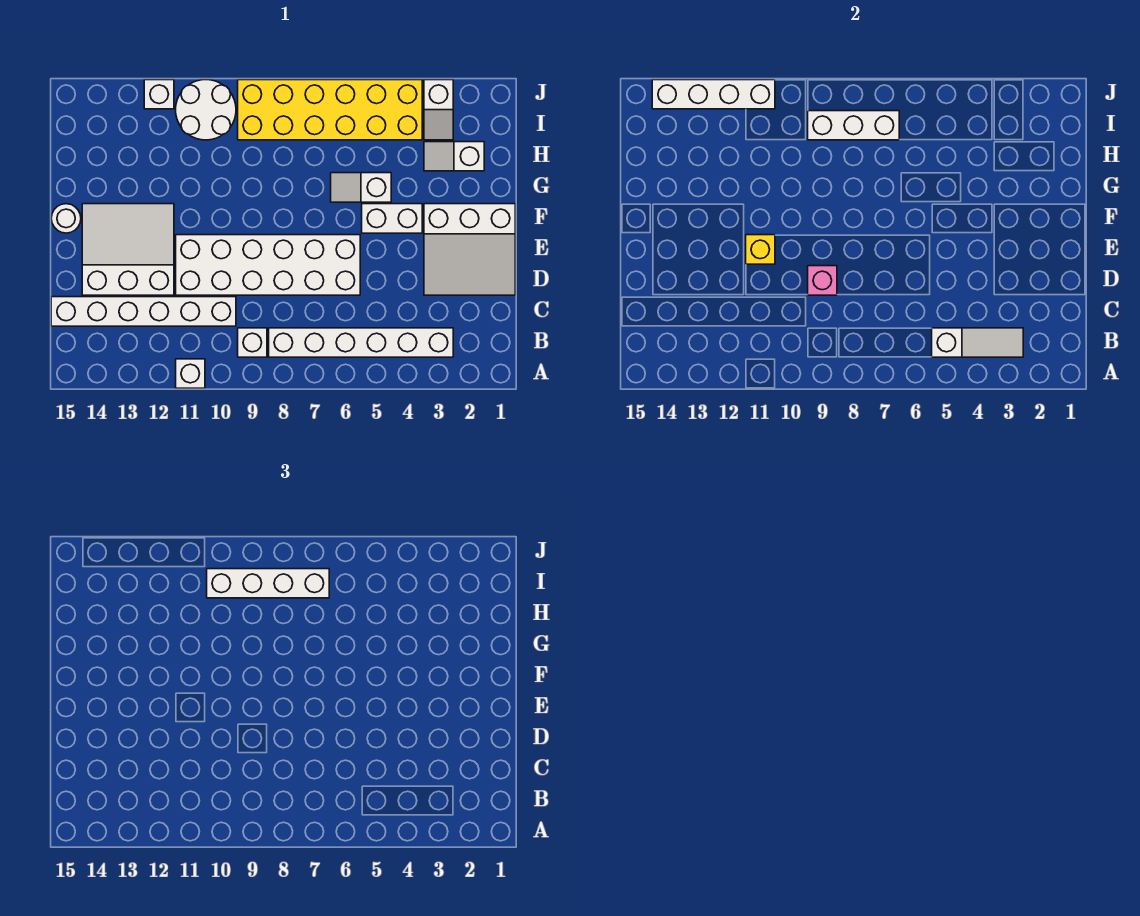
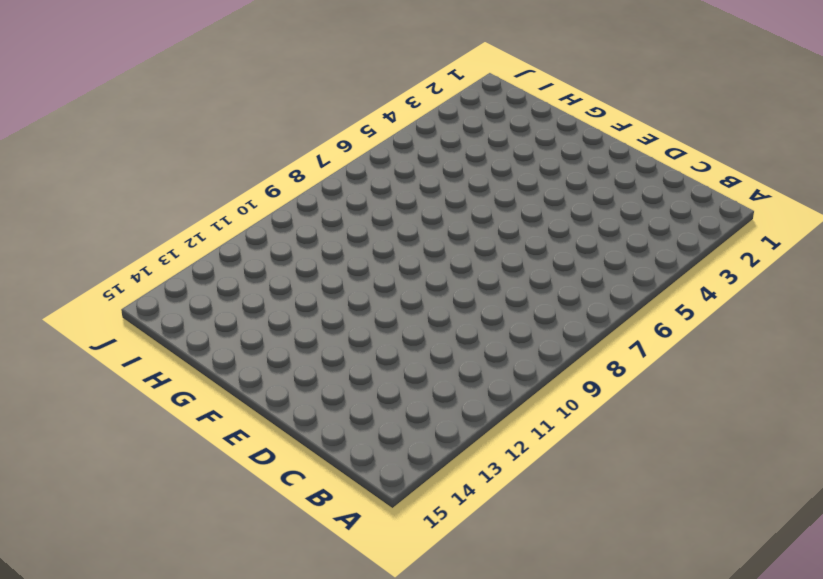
none -> white 1x1 brick [176,359,205,388]
none -> white 1x6 brick [269,328,453,357]
none -> white 1x1 brick [238,328,267,357]

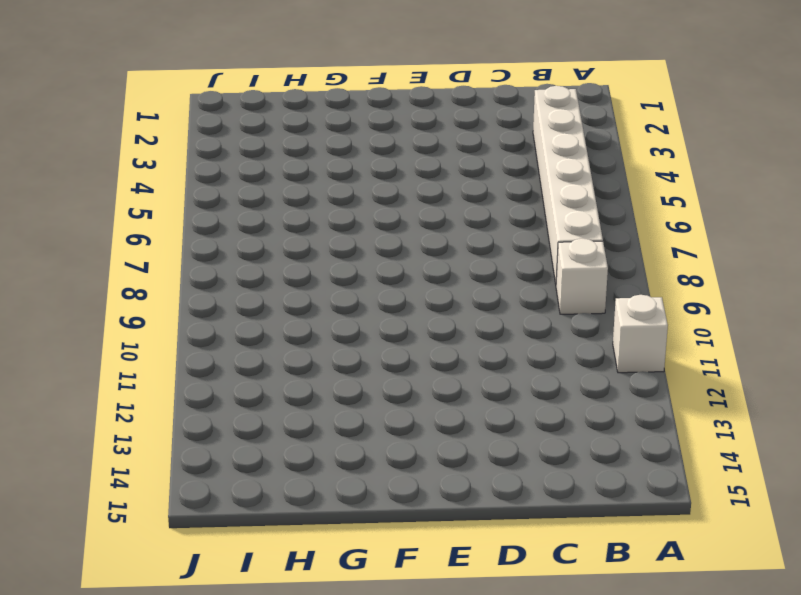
none -> white 1x6 brick [51,297,236,326]
none -> white 3x3 slope [424,204,515,295]
none -> white 2x6 brick [176,235,360,295]

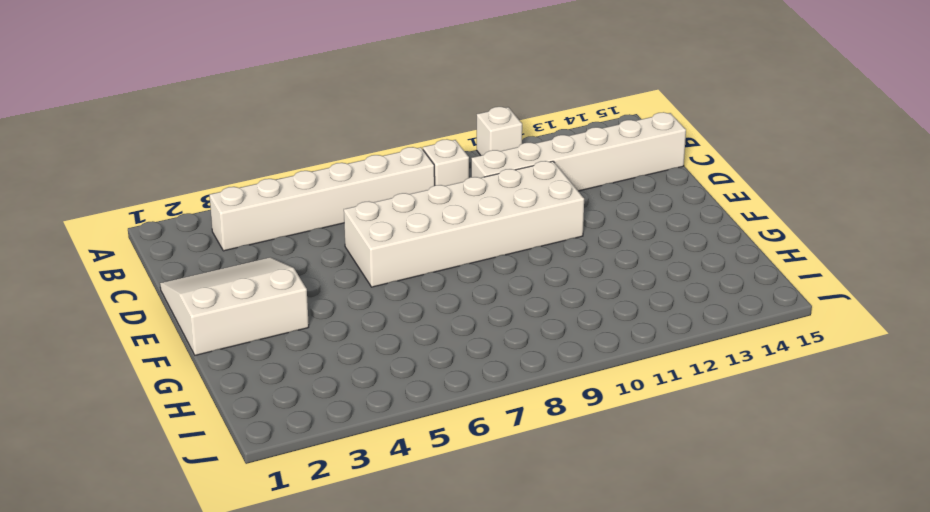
none -> white 3x3 slope [82,204,174,295]
none -> white 1x2 brick [362,204,422,233]
none -> white 1x1 round brick [51,204,81,233]

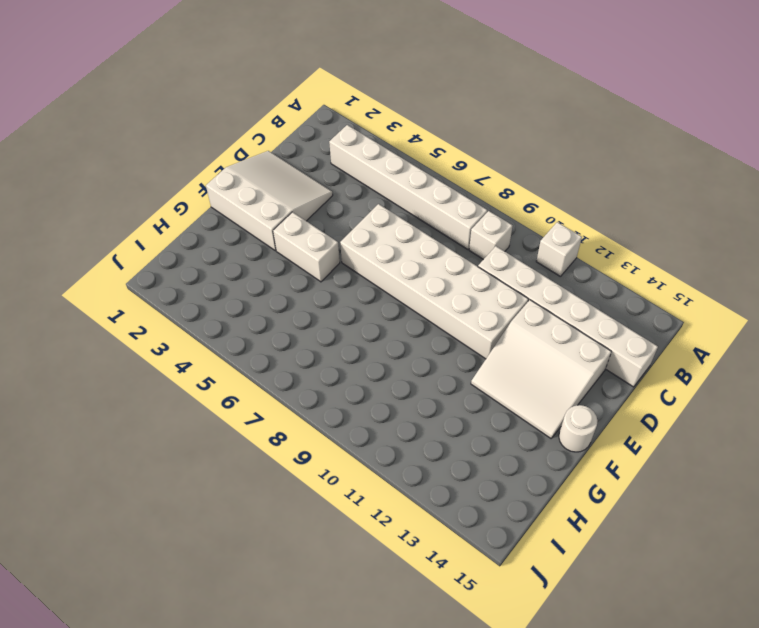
none -> white 1x2 slope [331,173,391,202]
none -> white 1x2 slope [424,142,484,171]
none -> white 1x2 slope [424,80,453,140]

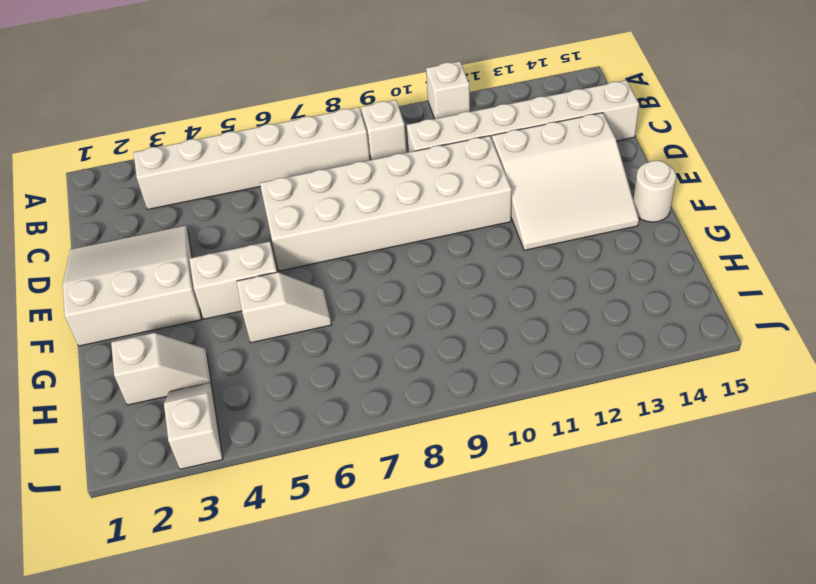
none -> yellow 2x6 brick [238,80,422,140]
none -> white 2x2 round brick [176,80,236,140]
none -> white 1x1 brick [144,80,174,109]

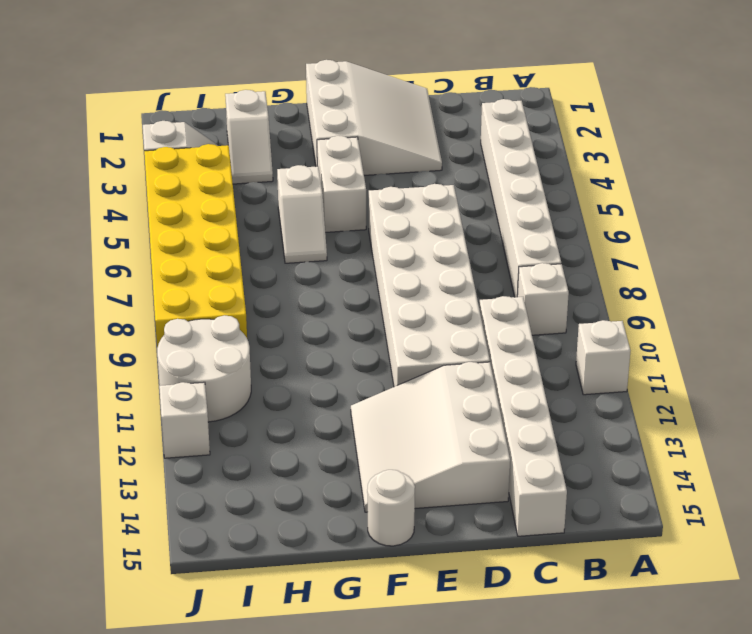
none -> white 1x3 slope [932,328,1023,357]
none -> pink 1x1 brick [808,266,837,295]
none -> yellow 1x1 brick [746,235,775,264]

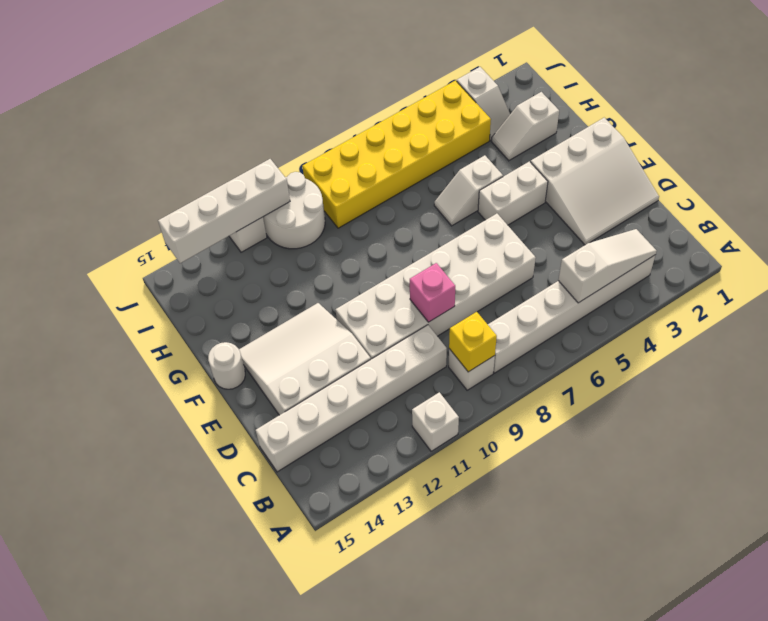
yellow 1x1 brick [449,312,497,372] -> yellow 1x1 brick moved to [746,235,775,264]
none -> white 1x3 brick [808,111,899,140]
none -> white 1x4 brick [207,569,329,598]

